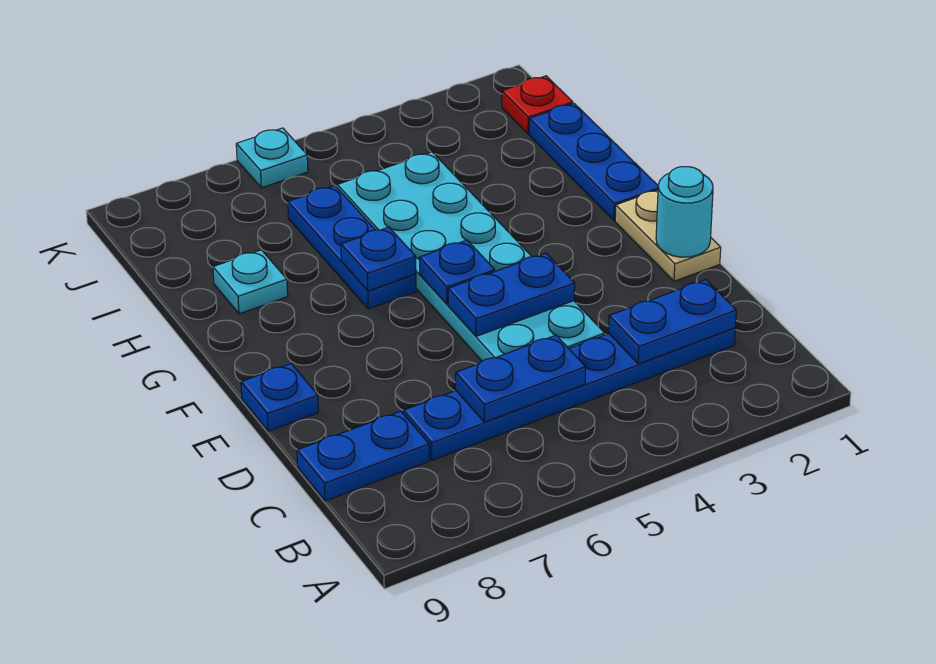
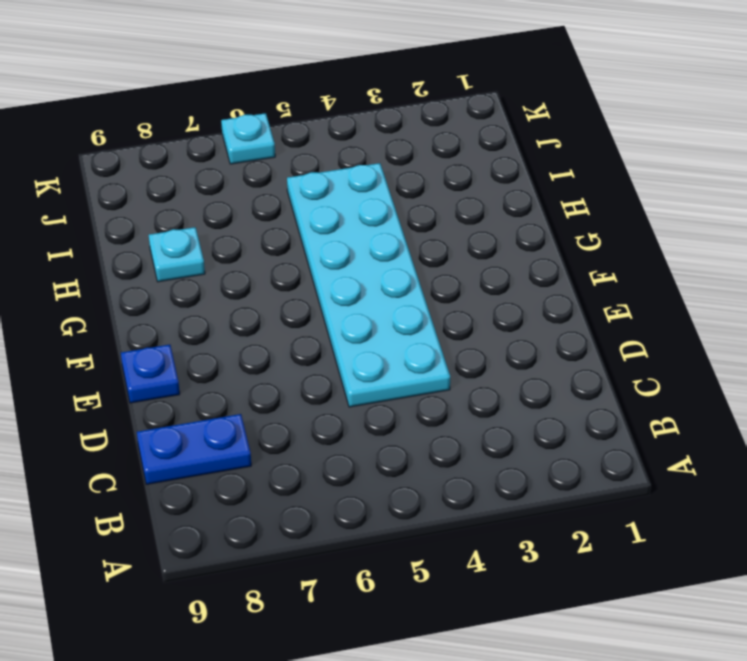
none -> blue 1x6 plate [403,328,735,460]
none -> tan 1x2 plate [615,190,721,281]
none -> blue 1x3 plate [529,103,658,221]

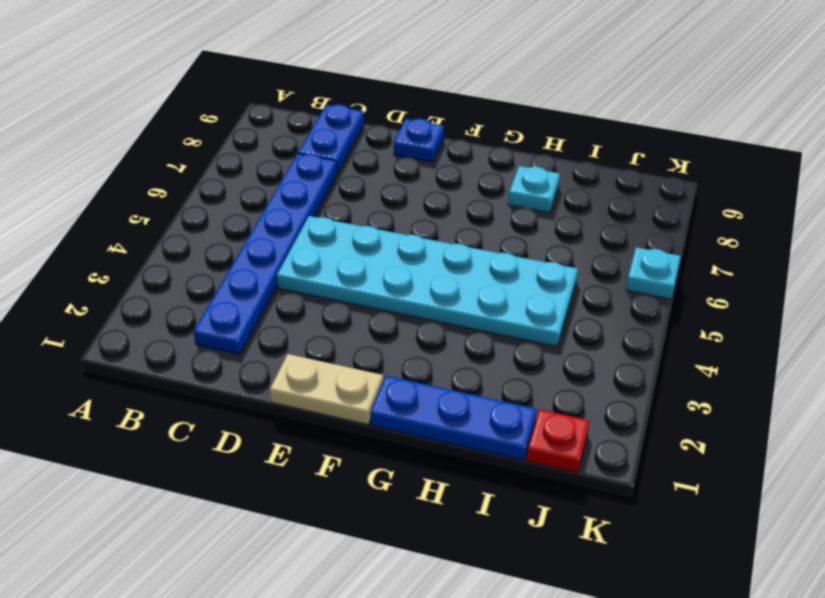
none -> blue 1x3 plate [288,185,416,309]
none -> blue 1x2 plate [609,280,736,364]
none -> blue 1x2 plate [456,335,586,422]

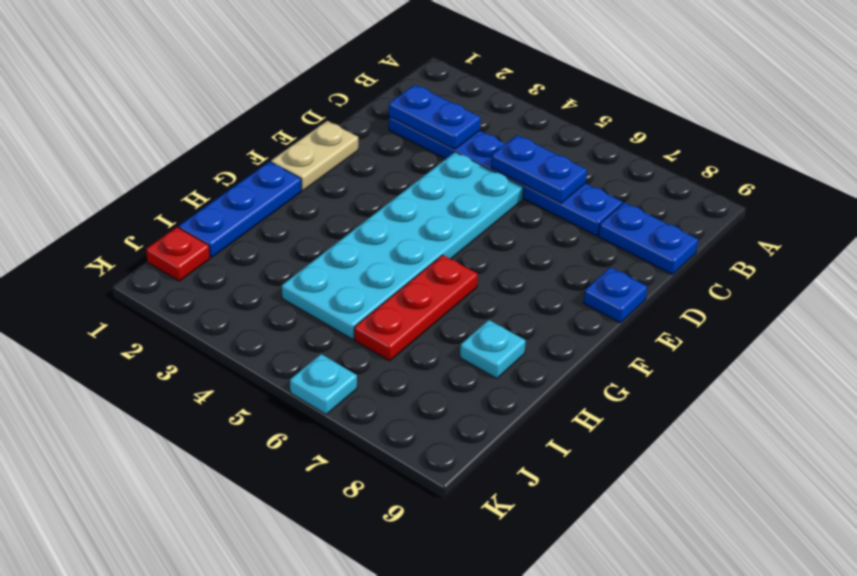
red 1x3 plate [354,255,478,361] -> blue 1x3 plate [288,185,416,309]
none -> cyan 1x1 round brick [656,167,713,257]
none -> blue 1x2 plate [448,253,575,336]
none -> blue 1x1 plate [419,240,495,304]

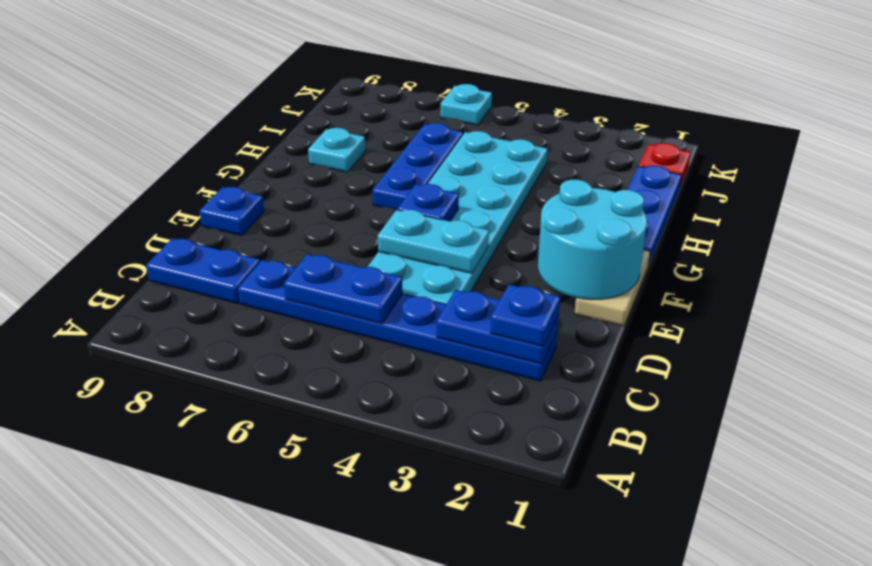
blue 1x1 plate [490,285,560,346] -> blue 1x1 plate moved to [341,227,416,291]
cyan 2x2 round brick [538,179,647,300] -> cyan 1x1 round brick [656,167,713,257]
cyan 1x2 plate [378,210,489,273] -> blue 1x2 plate [448,253,575,336]

